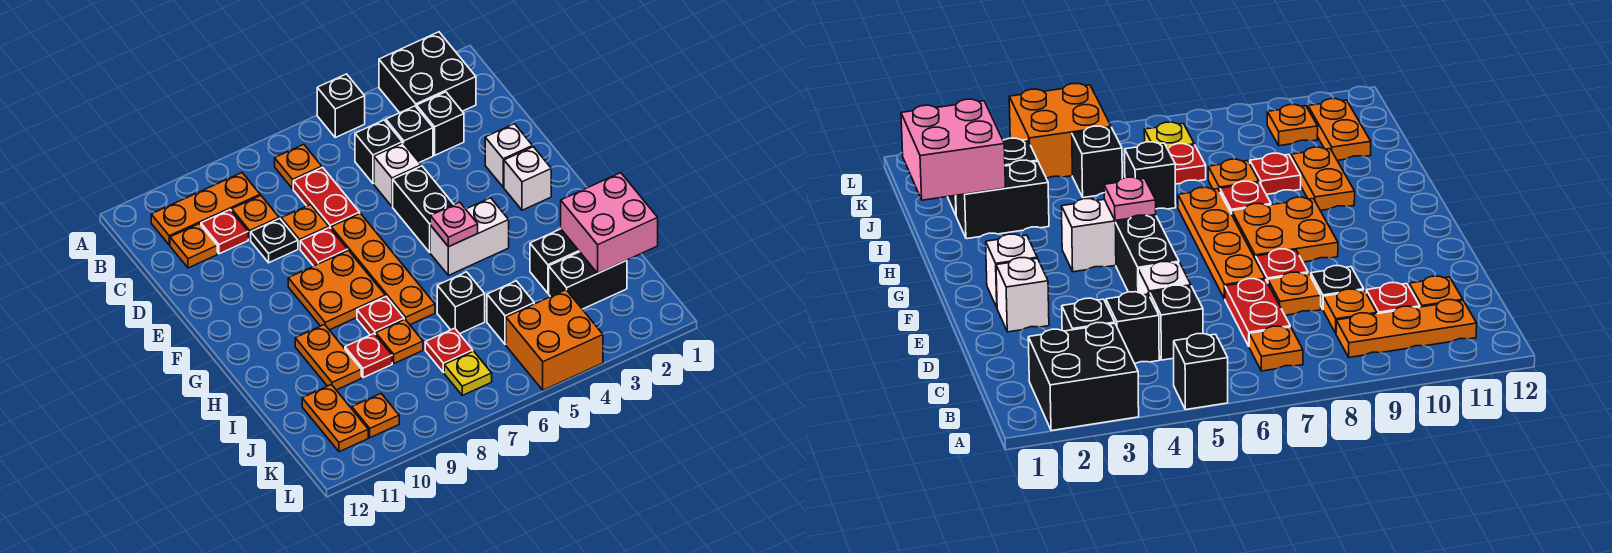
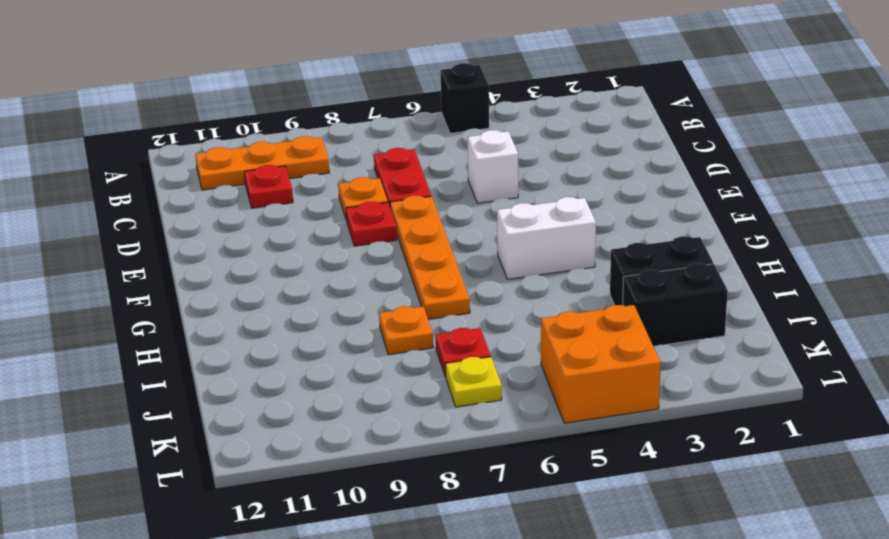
none -> black 2x2 brick [379,32,476,113]
none -> orange 1x1 plate [275,144,322,189]
none -> black 1x1 brick [417,92,464,155]
none -> black 1x1 brick [386,106,433,163]

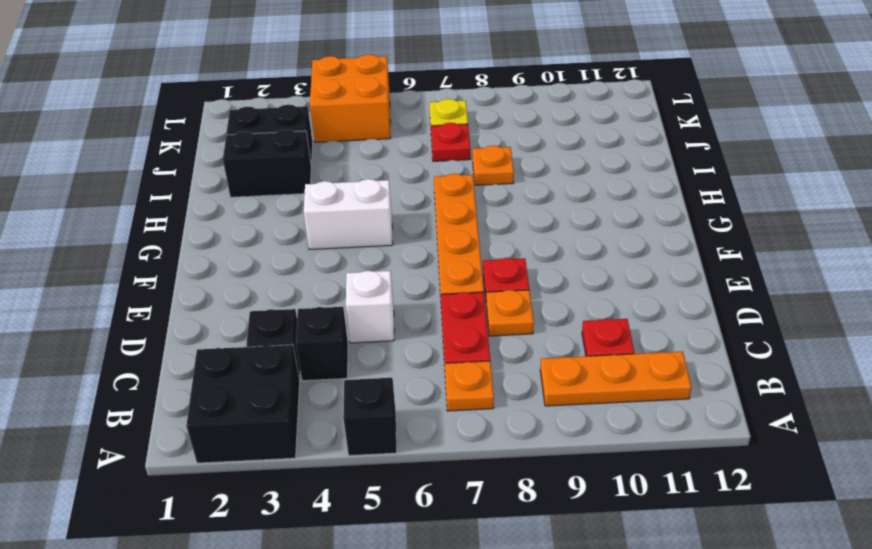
none -> black 1x1 brick [355,120,402,184]
none -> orange 1x1 plate [232,196,279,240]
none -> orange 1x1 plate [170,224,217,268]
none -> black 1x1 plate [251,219,298,263]

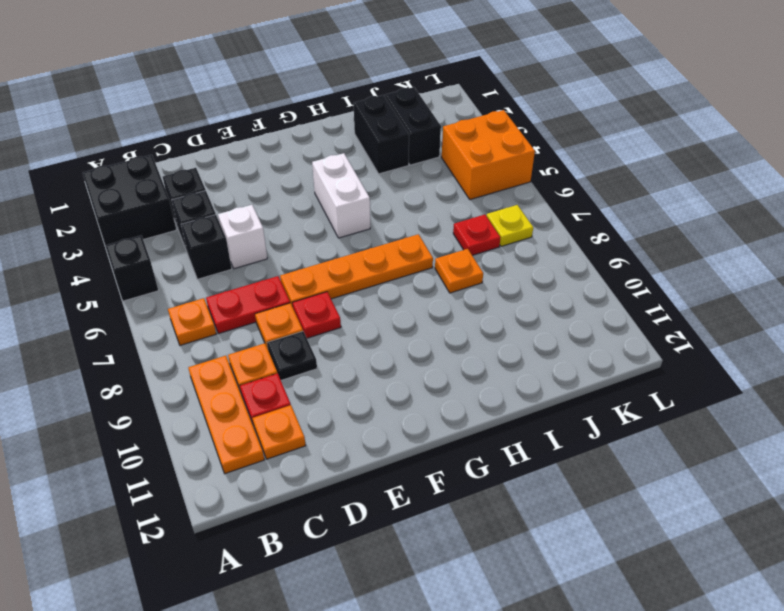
none -> white 1x1 brick [485,124,533,187]
none -> black 1x2 brick [393,166,454,252]
none -> white 1x1 brick [504,147,551,210]
none -> orange 2x2 plate [288,250,385,330]

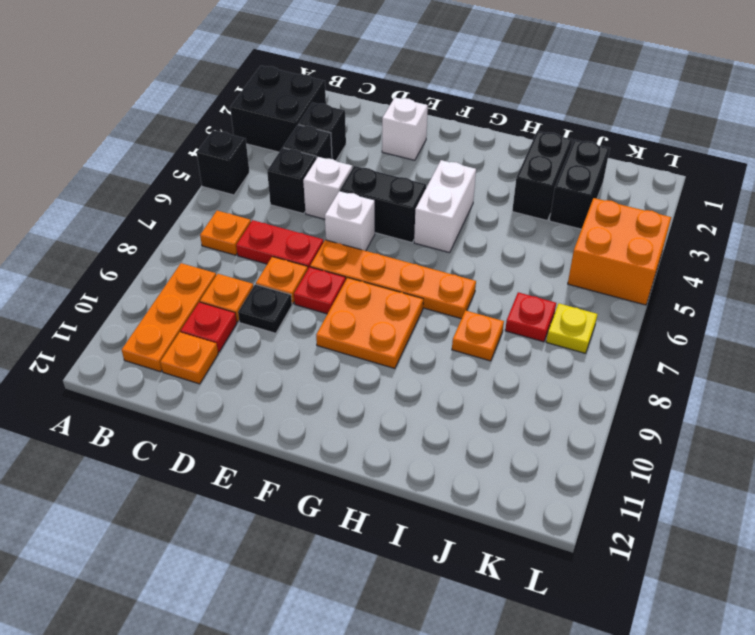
white 1x1 brick [325,191,375,251] -> white 1x1 brick moved to [504,147,551,210]
none -> red 1x1 plate [357,296,404,335]
none -> orange 1x2 plate [295,325,361,390]
none -> black 1x1 brick [437,272,485,334]
none -> red 1x1 plate [345,334,392,378]

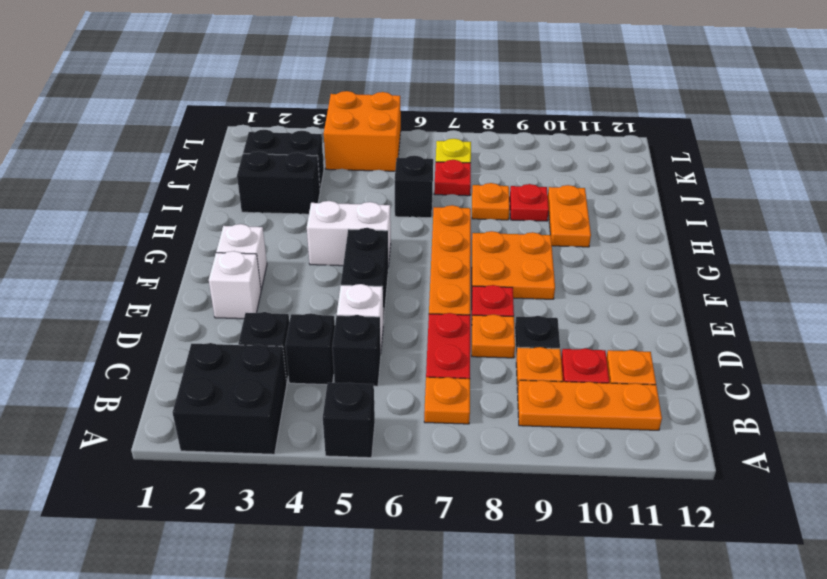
none -> red 1x1 plate [357,296,404,335]
none -> black 1x1 brick [487,281,534,344]
none -> orange 1x2 plate [302,385,368,452]
none -> orange 1x1 plate [352,394,399,438]

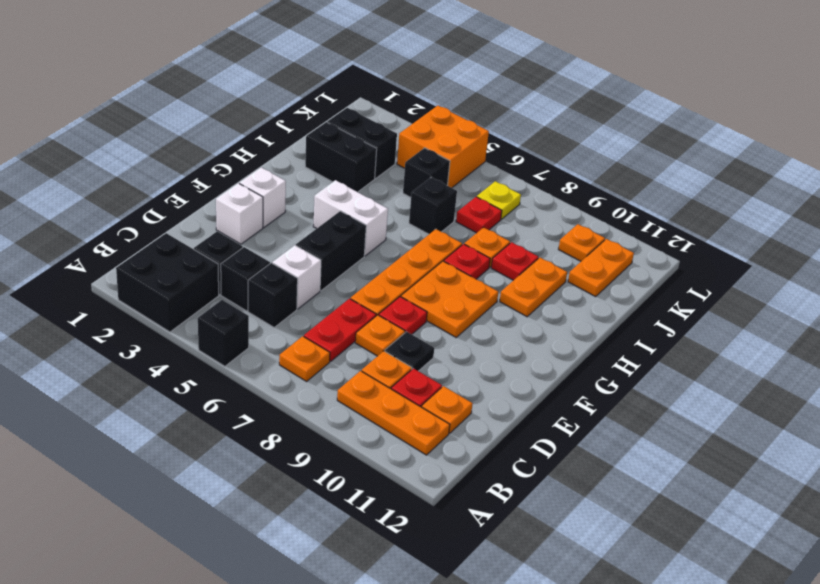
none -> pink 1x1 plate [430,202,478,247]
none -> pink 2x2 brick [561,173,658,273]

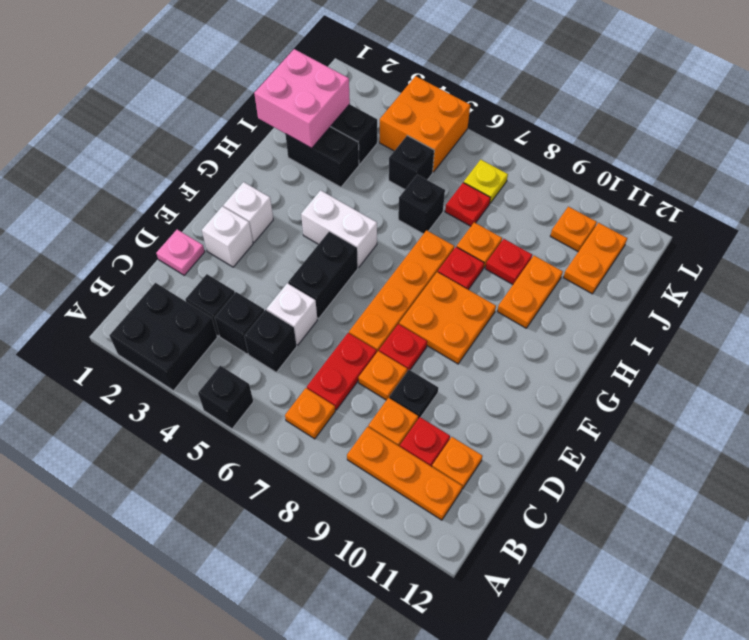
pink 1x1 plate [156,230,205,275] -> pink 1x1 plate moved to [430,202,478,247]

